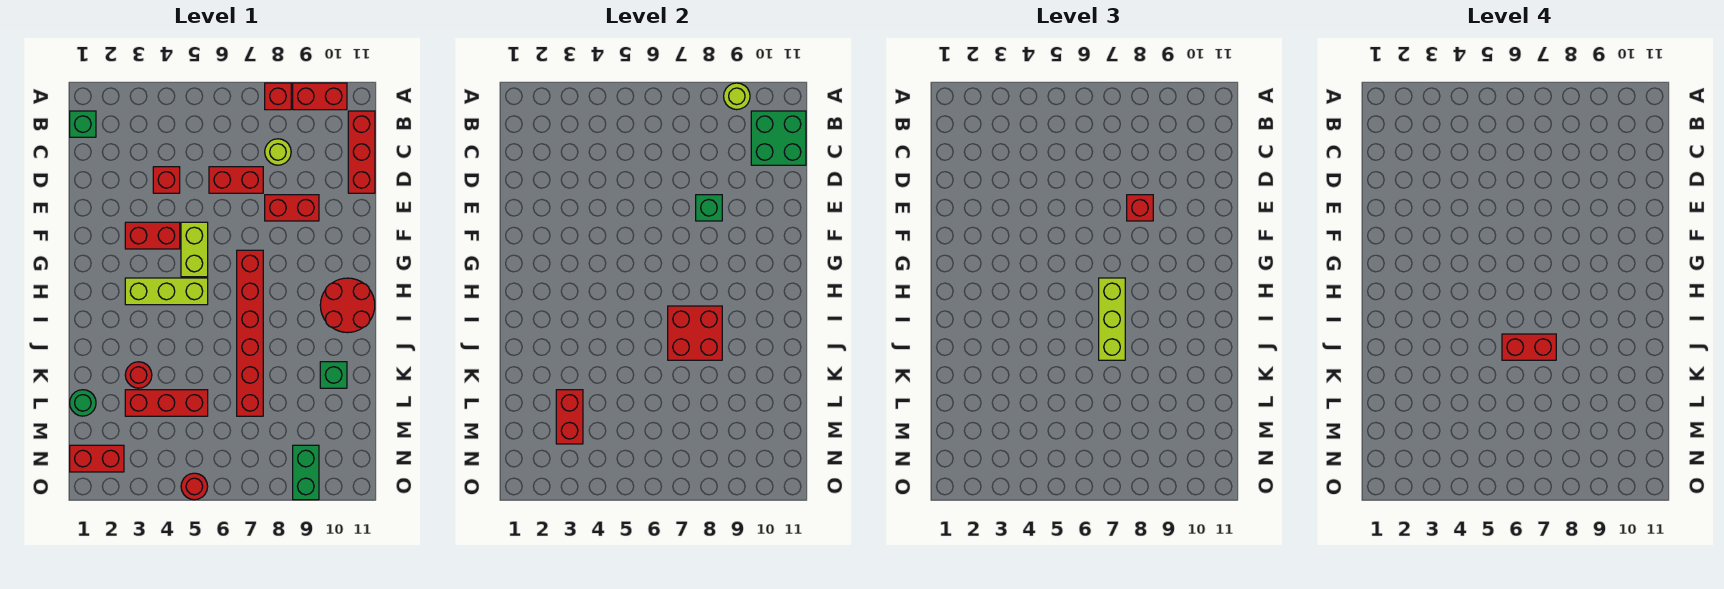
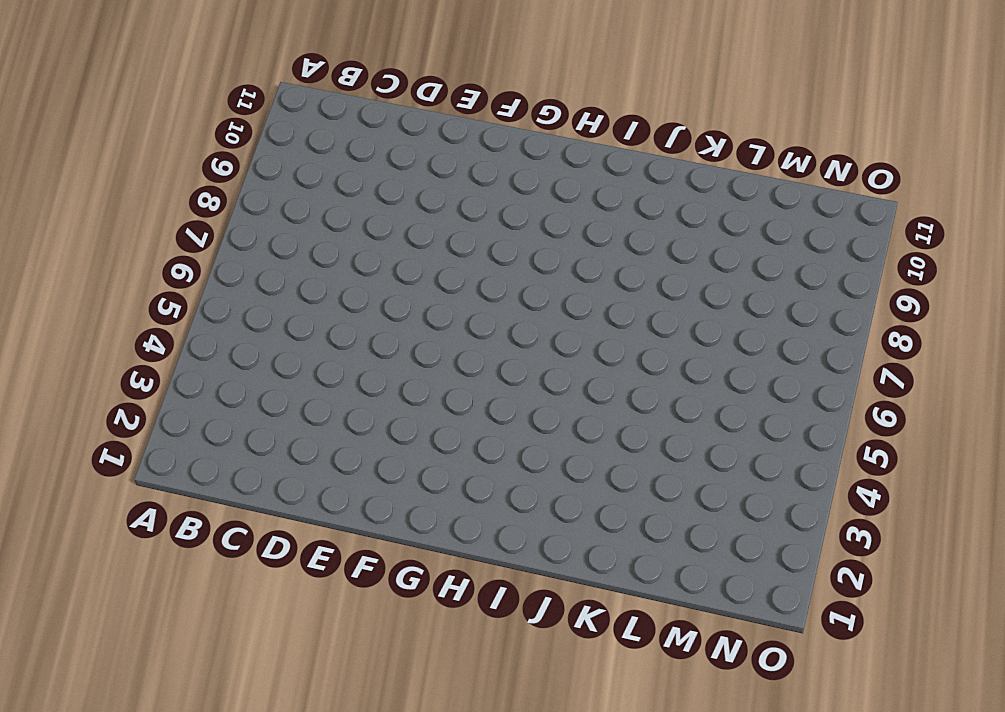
none -> red 1x1 brick [265,83,291,110]
none -> red 1x2 brick [293,83,347,110]
none -> green 1x1 brick [70,111,96,137]

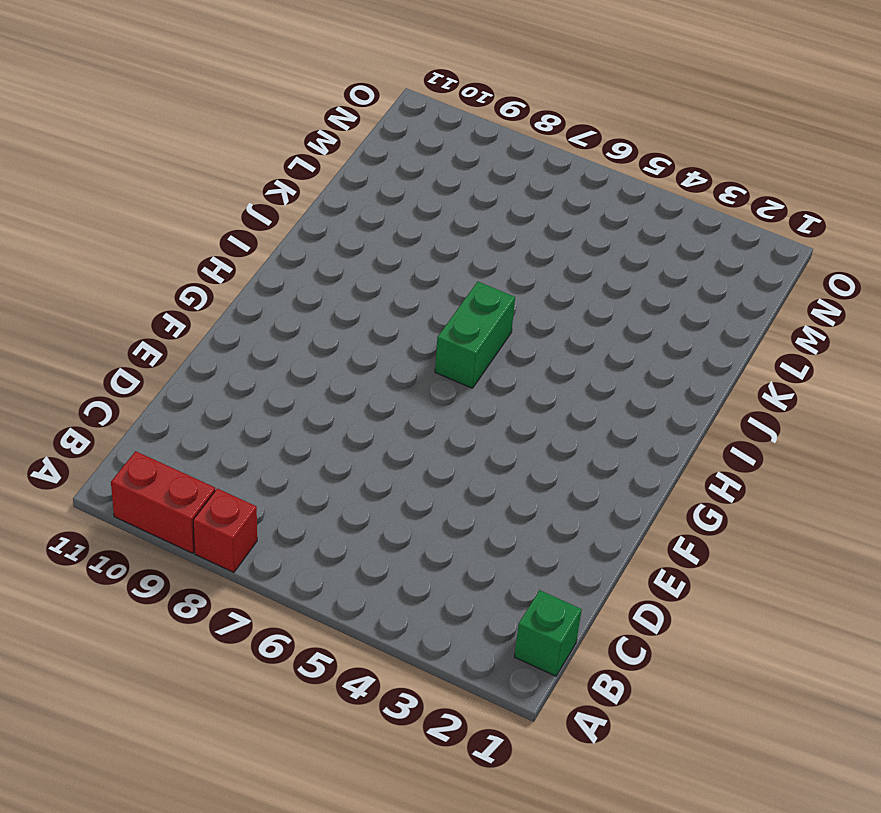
green 1x2 brick [435,282,515,388] -> green 1x2 brick moved to [293,445,319,500]
none -> red 1x3 brick [348,111,375,193]
none -> lime 1x1 round brick [265,139,291,165]
none -> red 1x1 brick [153,167,180,193]

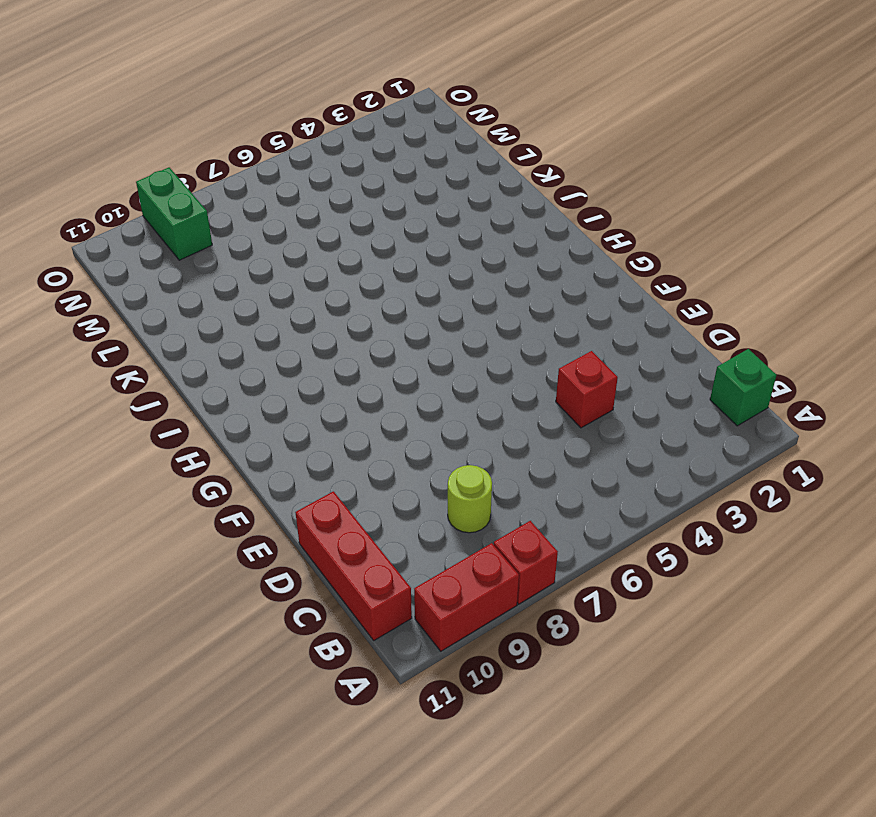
none -> red 1x2 brick [209,167,263,193]
none -> red 1x2 brick [265,195,319,221]
none -> red 1x2 brick [125,222,180,249]

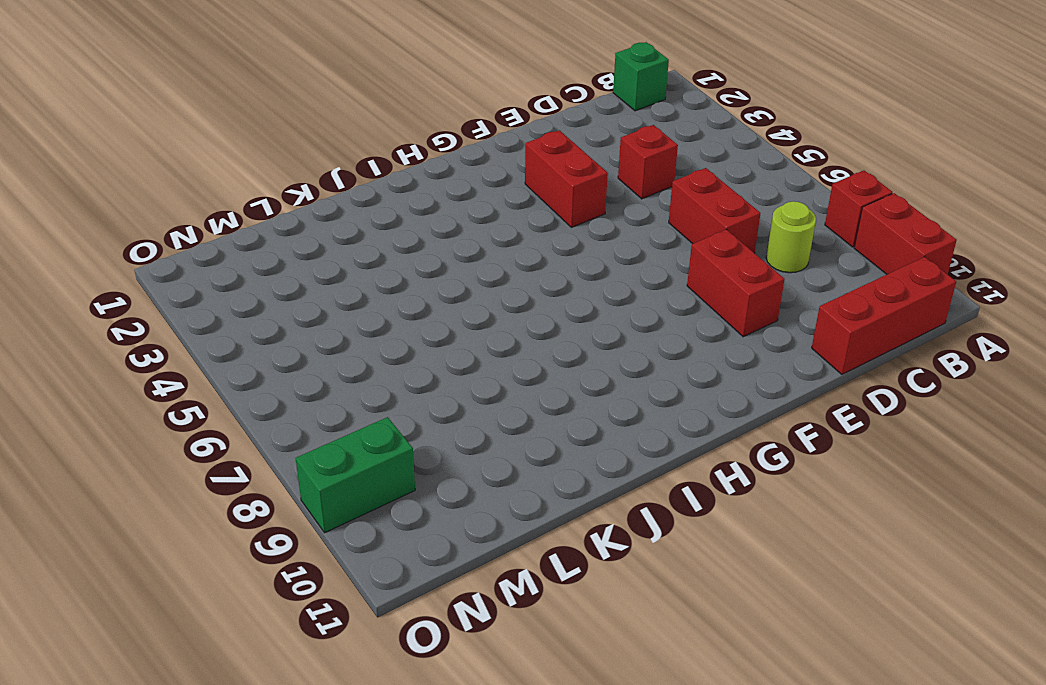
none -> lime 1x2 brick [181,222,208,277]
none -> red 1x6 brick [237,250,263,416]
none -> lime 1x3 brick [125,278,208,305]

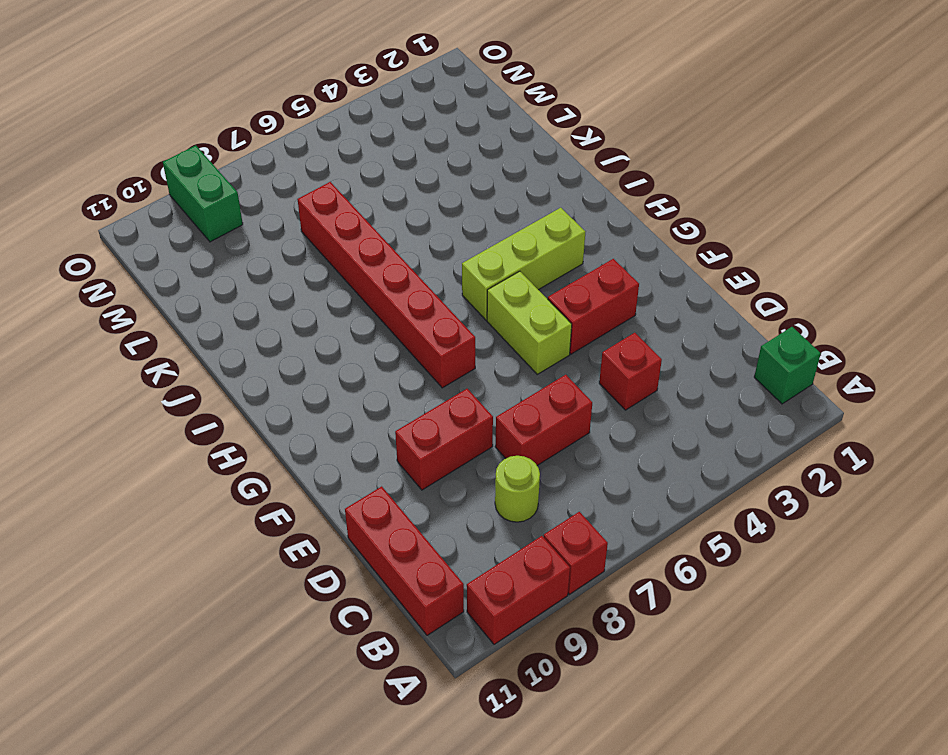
none -> red 2x2 round brick [320,278,375,333]
none -> red 1x1 round brick [125,362,152,388]
none -> green 1x1 brick [320,362,347,388]

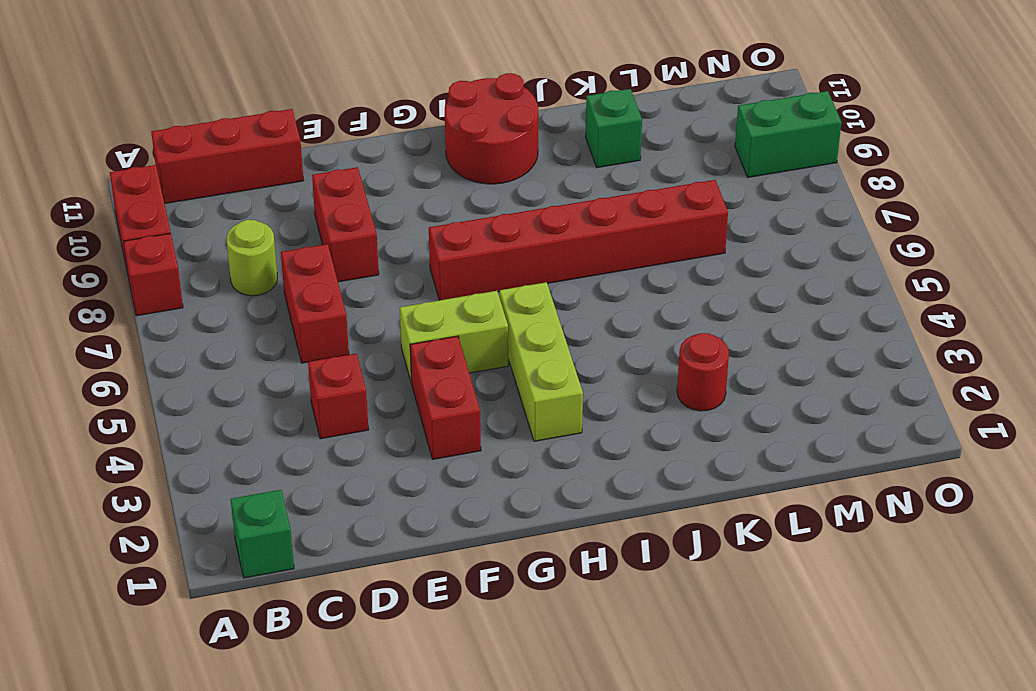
none -> green 1x1 round brick [70,390,96,416]
none -> red 1x3 brick [125,390,208,416]
none -> red 1x2 brick [70,445,124,472]

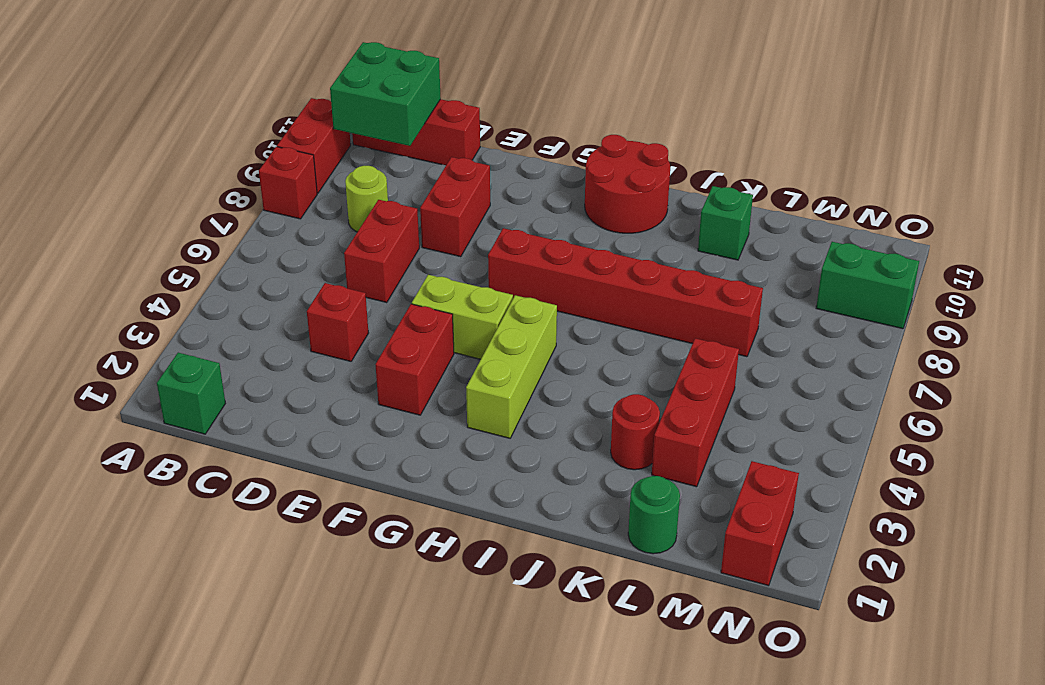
none -> red 1x1 round brick [181,473,208,500]
none -> lime 1x1 round brick [724,83,750,110]
none -> green 1x1 brick [696,195,722,221]

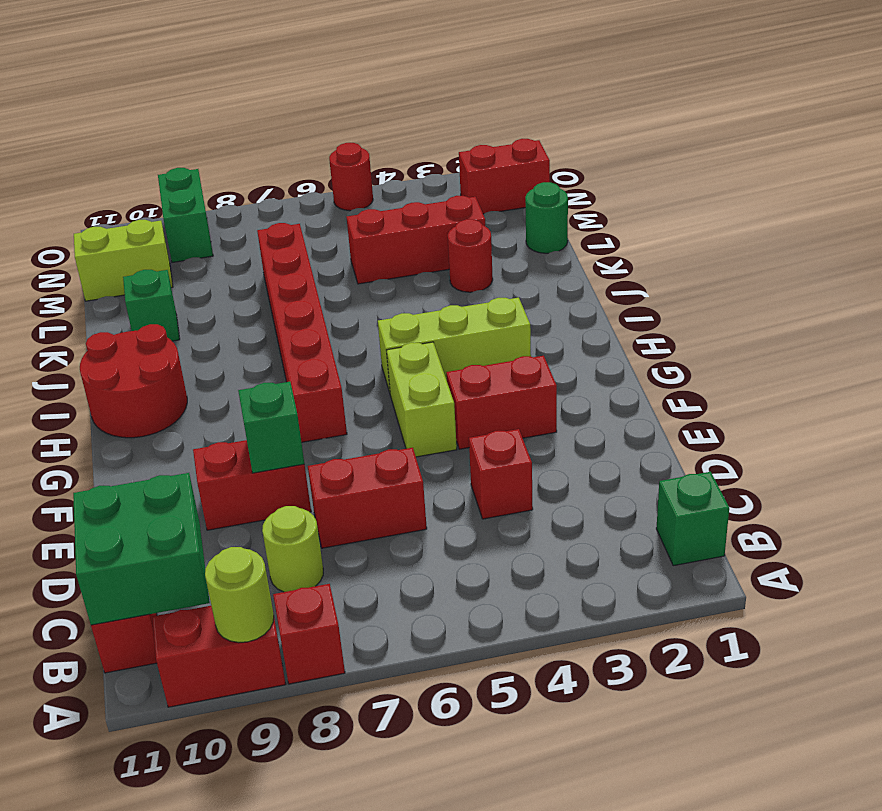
lime 1x2 brick [74,220,173,301] -> none
none -> red 2x2 brick [668,306,722,360]
none -> red 1x2 brick [556,390,583,444]
none -> red 1x1 brick [1127,195,1153,221]

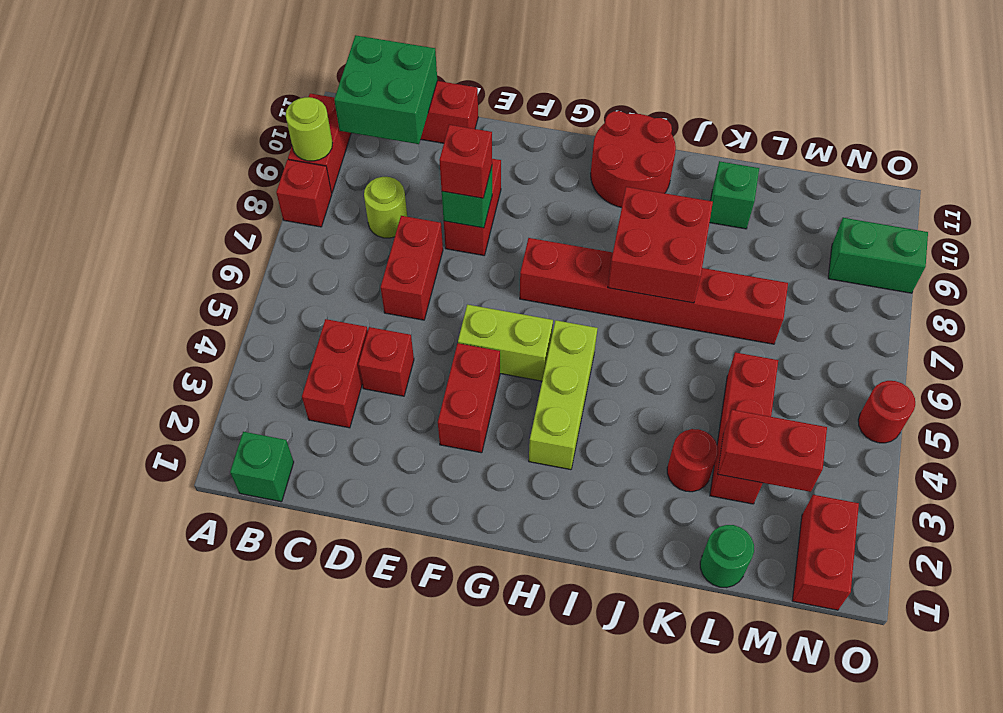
red 1x2 brick [302,319,368,428] -> red 1x2 brick moved to [1502,334,1556,360]
none -> lime 1x3 brick [1099,278,1125,360]

